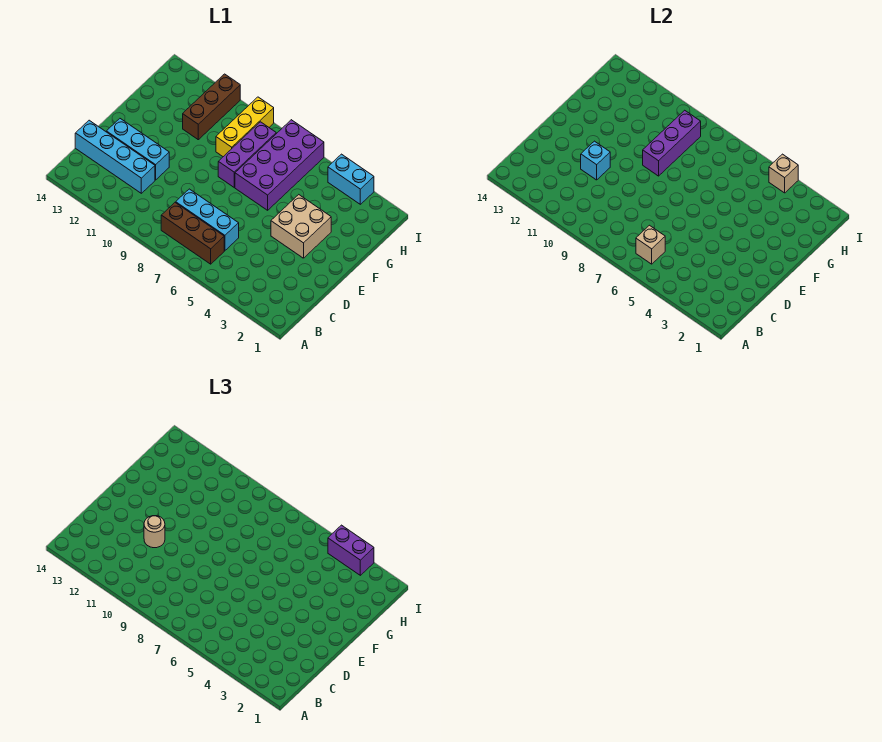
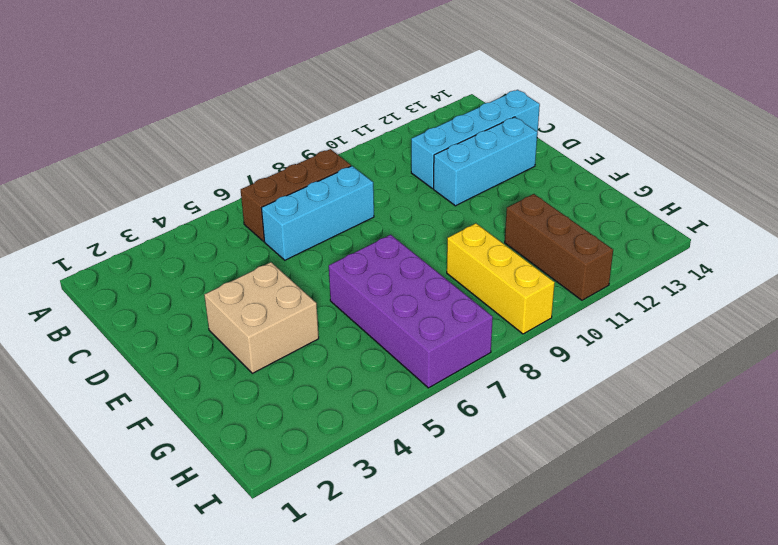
none -> purple 1x3 brick [218,122,276,187]
none -> cyan 1x2 brick [328,154,374,204]
none -> tan 1x1 brick [636,225,665,264]

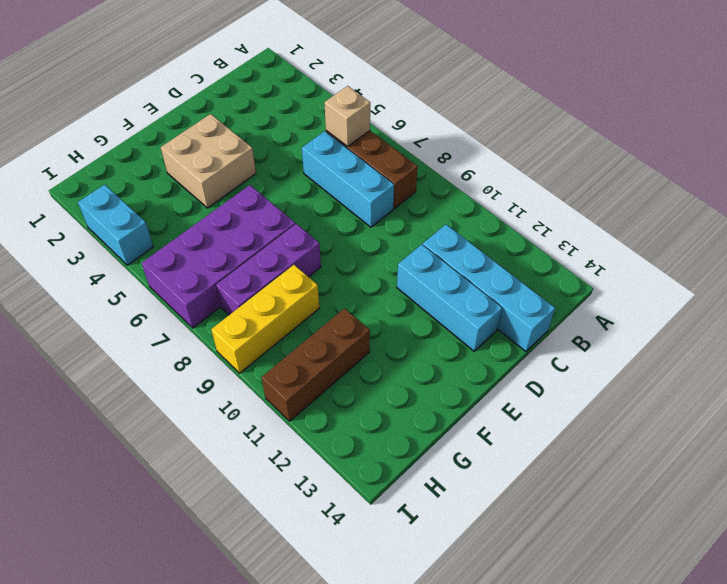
none -> cyan 1x1 brick [581,141,610,180]
none -> purple 1x3 brick [643,110,701,176]
none -> tan 1x1 brick [769,154,798,193]

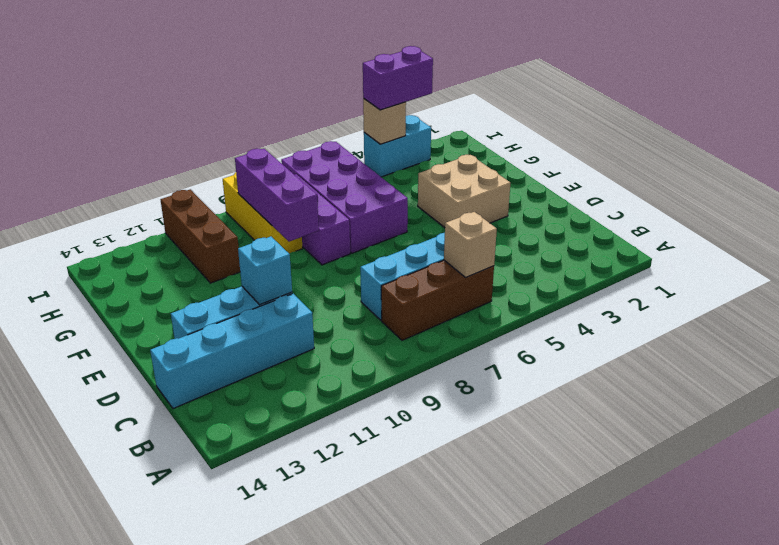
none -> tan 1x1 round brick [144,516,165,548]

